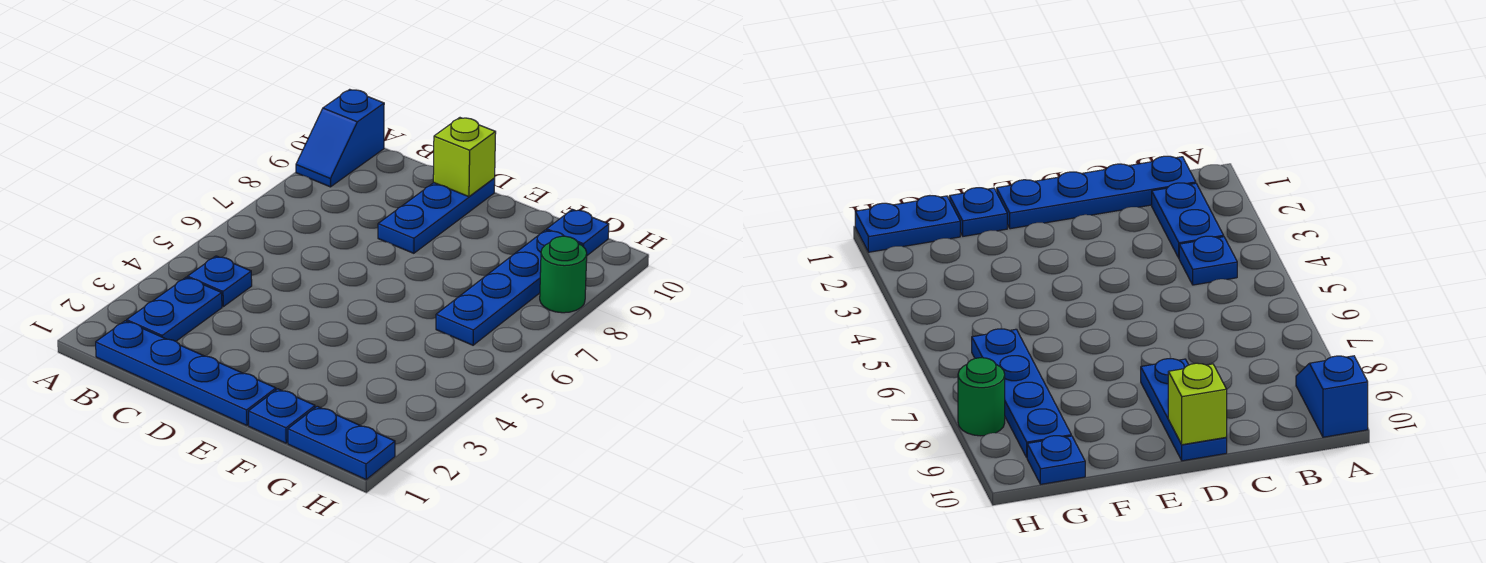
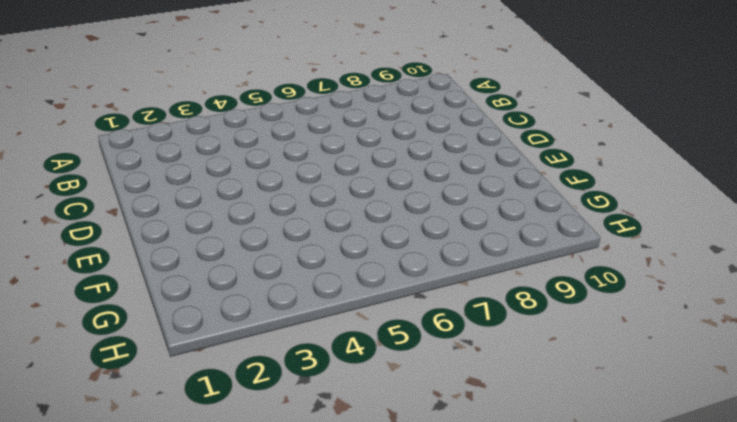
none -> blue 1x2 slope [296,89,384,187]
none -> blue 1x4 plate [96,321,276,425]

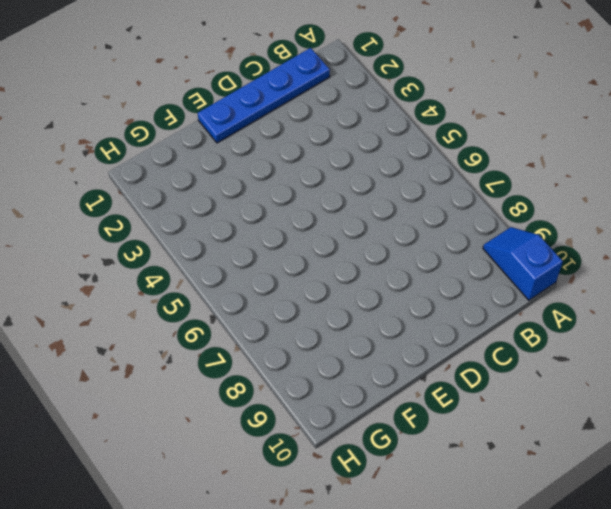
none -> blue 1x2 plate [127,277,222,341]
none -> blue 1x1 plate [188,256,252,307]

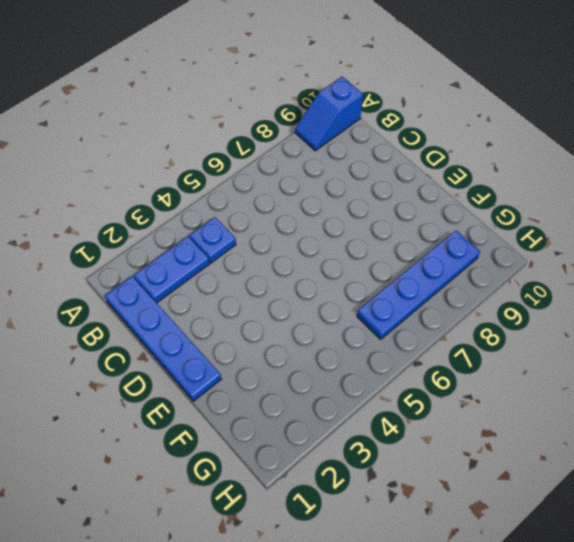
none -> blue 1x3 plate [378,178,495,253]
none -> blue 1x1 plate [249,389,315,443]

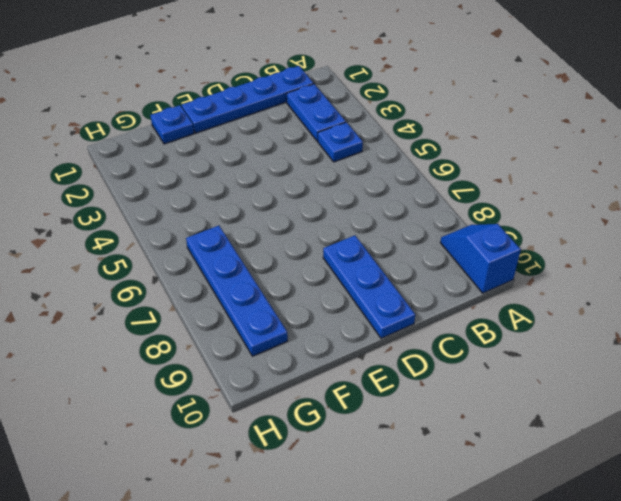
none -> blue 1x2 plate [288,406,395,479]
none -> blue 1x1 plate [547,209,609,255]

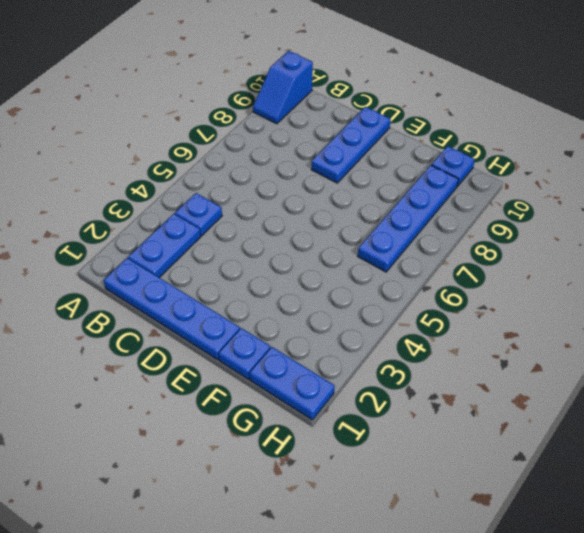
none -> green 1x1 round brick [540,236,587,313]
none -> lime 1x1 brick [433,118,496,197]

